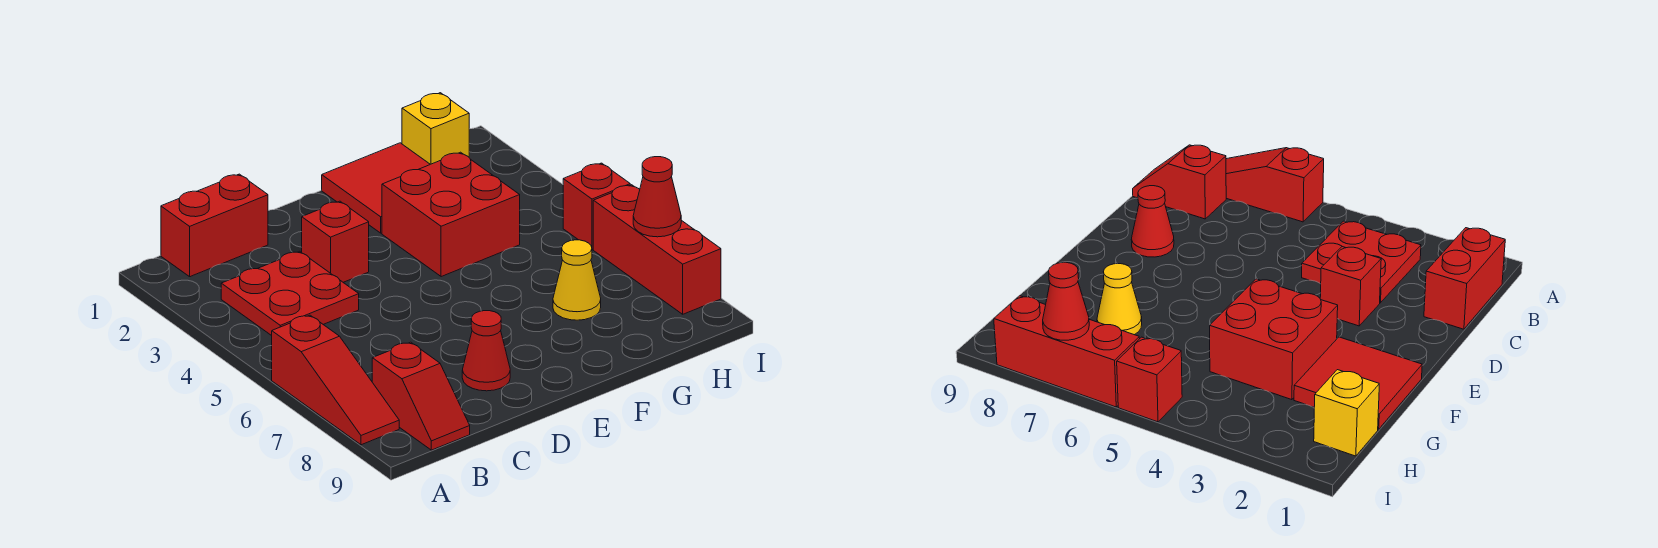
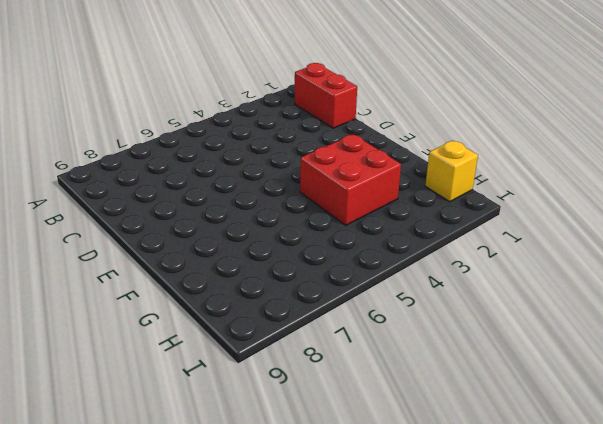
none -> red 1x3 slope [272,315,399,445]
none -> red 2x2 plate [221,251,359,336]
none -> red 1x2 slope [372,342,470,450]

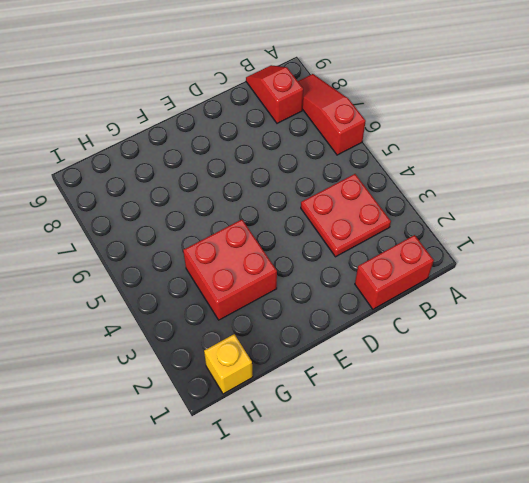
none -> red 1x1 brick [302,201,369,282]
none -> red 1x1 cone [462,311,510,391]
none -> red 2x2 tile [322,143,430,233]

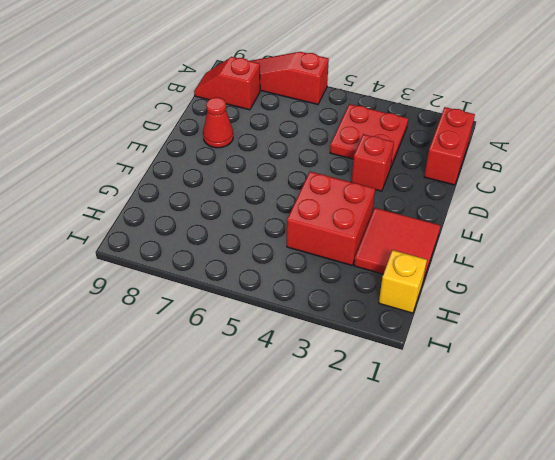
none -> yellow 1x1 cone [553,240,601,320]
none -> red 1x1 brick [563,163,630,249]
none -> red 1x3 brick [593,185,721,314]

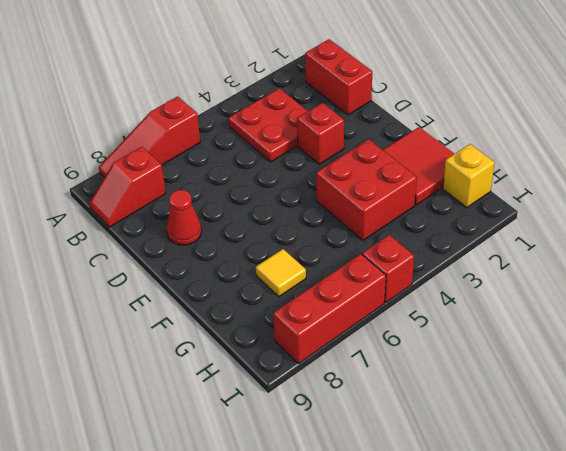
yellow 1x1 tile [256,249,306,297] -> yellow 1x1 cone [553,240,601,320]
none -> red 1x1 cone [633,157,681,237]

